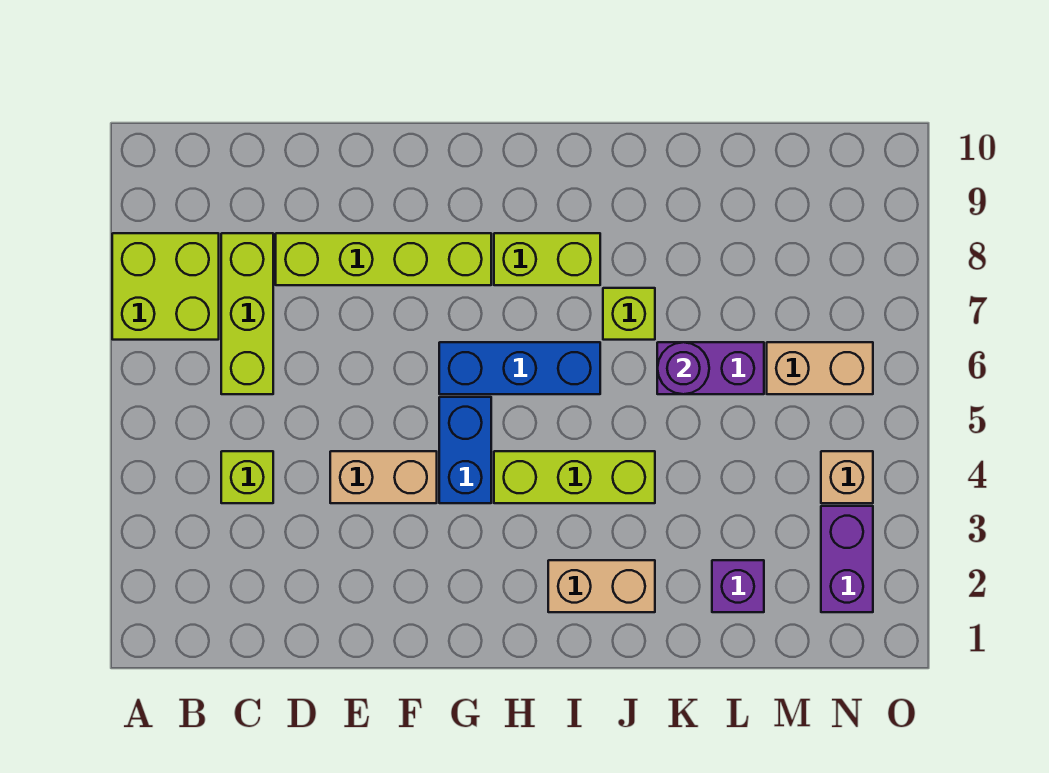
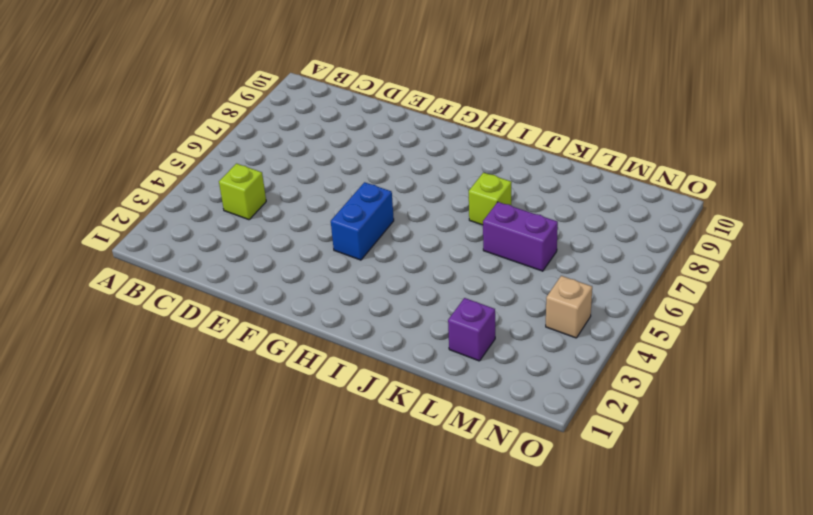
none -> lime 2x2 brick [112,233,219,340]
none -> lime 1x3 brick [221,233,273,394]
none -> lime 1x4 brick [276,233,491,285]

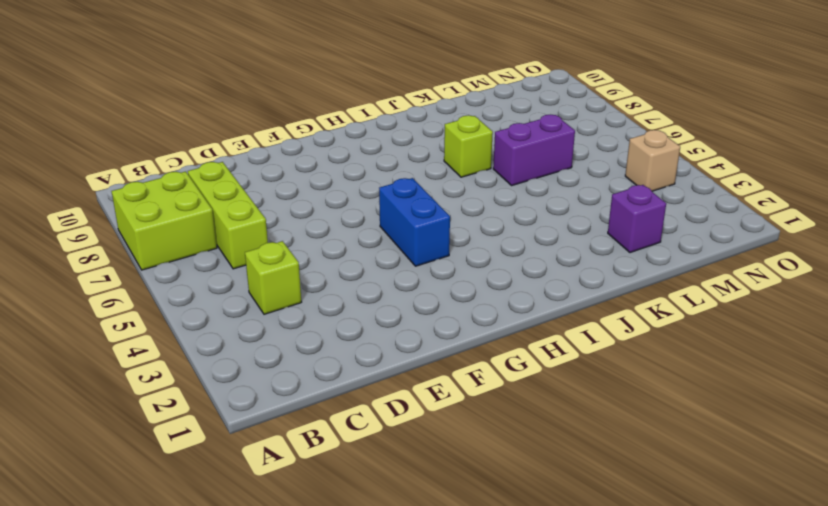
none -> lime 1x4 brick [276,233,491,285]
none -> tan 1x2 brick [330,451,437,503]
none -> blue 1x3 brick [439,342,600,394]

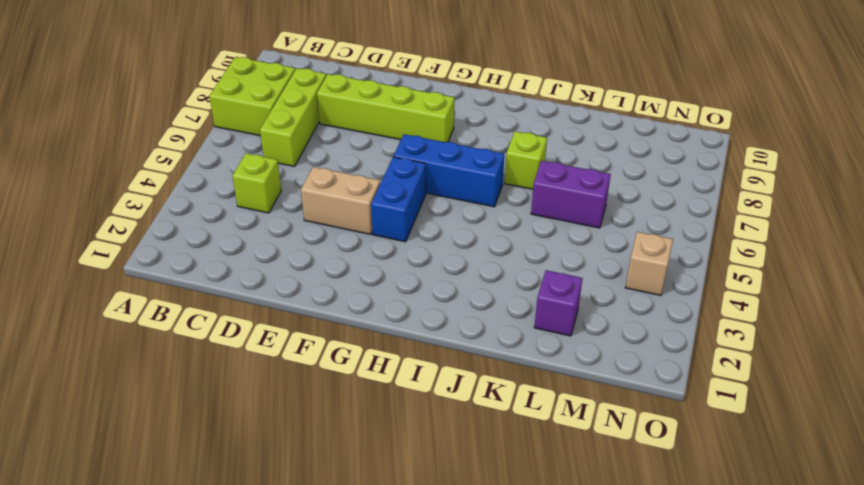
none -> lime 1x3 brick [494,451,655,503]
none -> lime 1x2 brick [494,233,600,285]
none -> tan 1x2 brick [548,560,655,612]

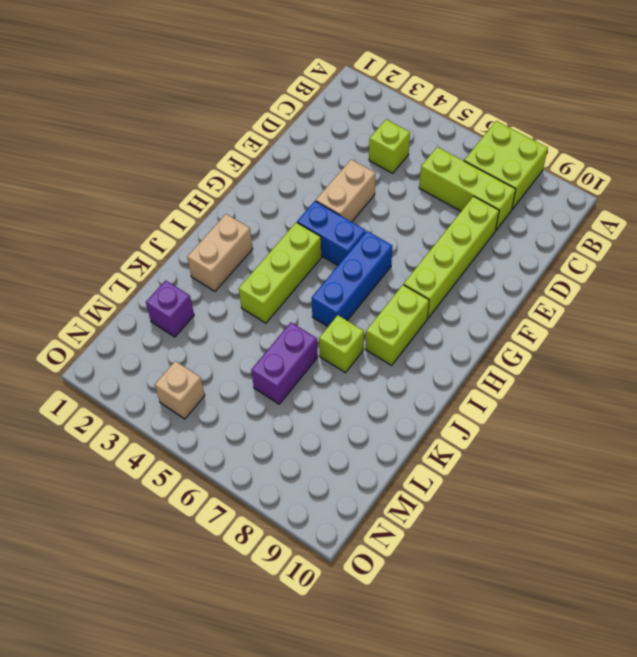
none -> tan 1x2 brick [767,342,873,394]
none -> purple 1x2 brick [821,506,873,612]
none -> purple 1x1 round brick [658,342,709,394]

